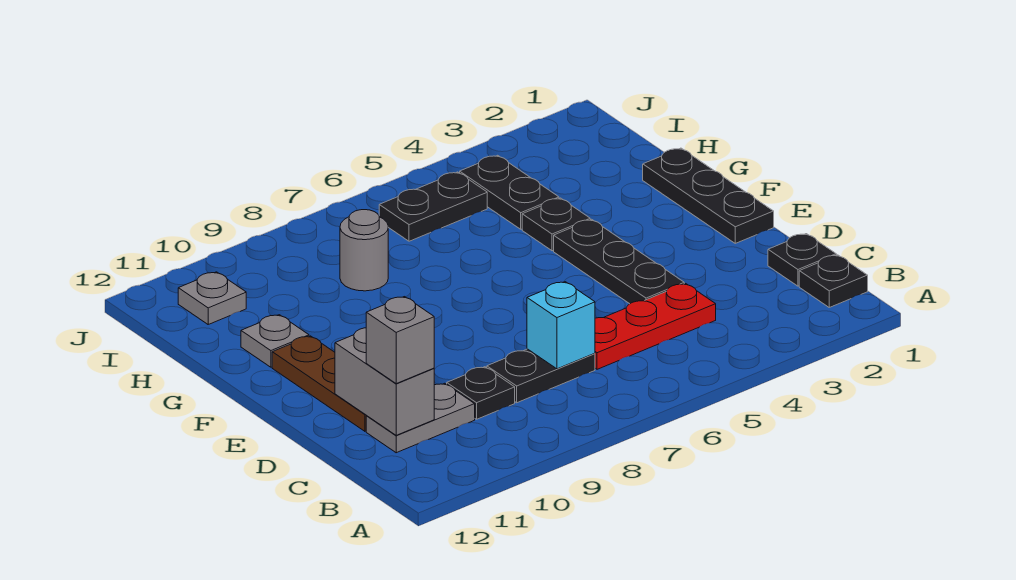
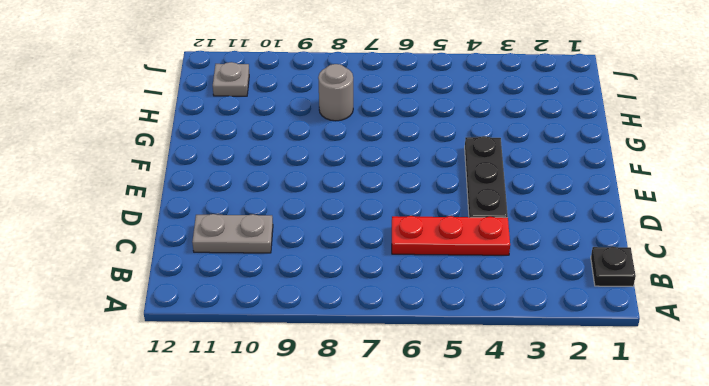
none -> black 1x1 plate [768,234,836,286]
none -> black 1x2 plate [487,349,595,403]
none -> black 1x1 plate [447,367,515,419]

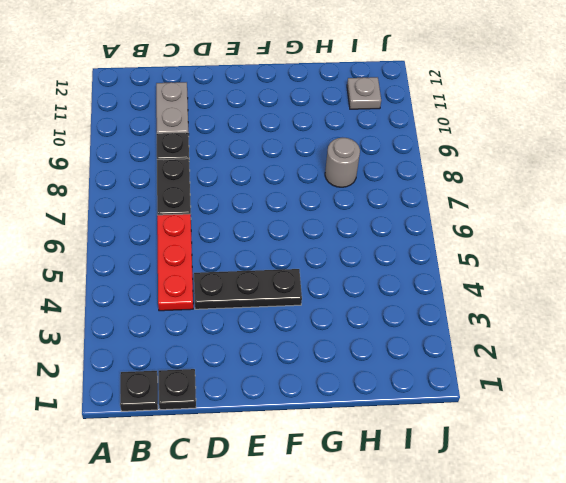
none -> brown 1x3 plate [272,336,367,431]
none -> black 1x3 plate [643,148,774,243]
none -> black 1x1 plate [522,198,590,251]

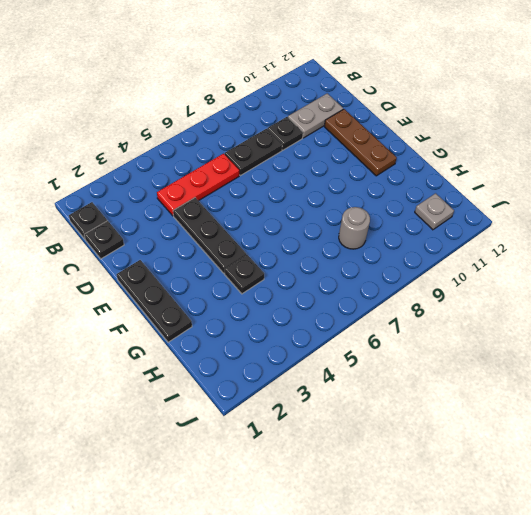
none -> grey 1x1 plate [241,315,309,367]
none -> black 1x2 plate [460,155,559,229]
none -> black 1x2 plate [379,172,487,241]

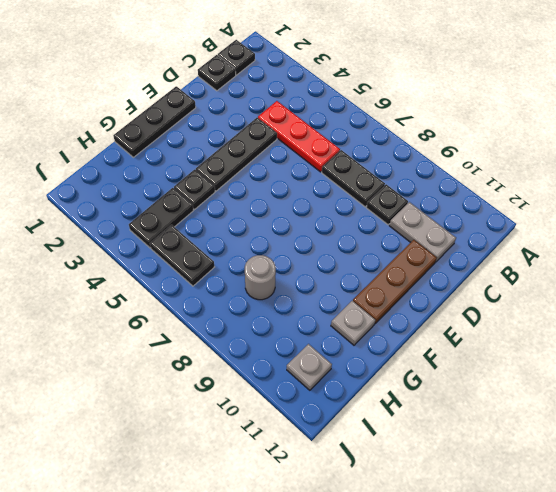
none -> cyan 1x1 brick [527,282,595,369]
none -> grey 1x2 brick [335,328,434,435]
none -> grey 1x1 brick [366,297,434,384]

